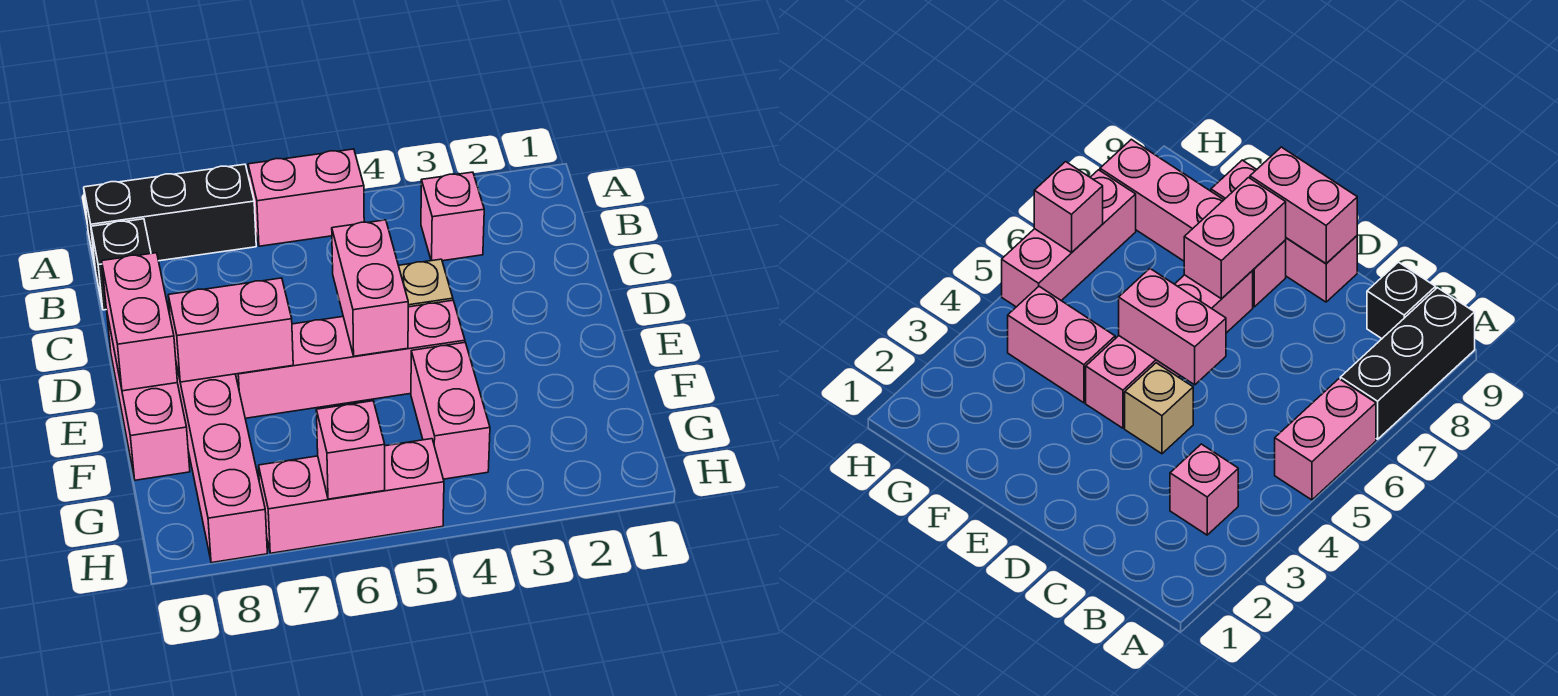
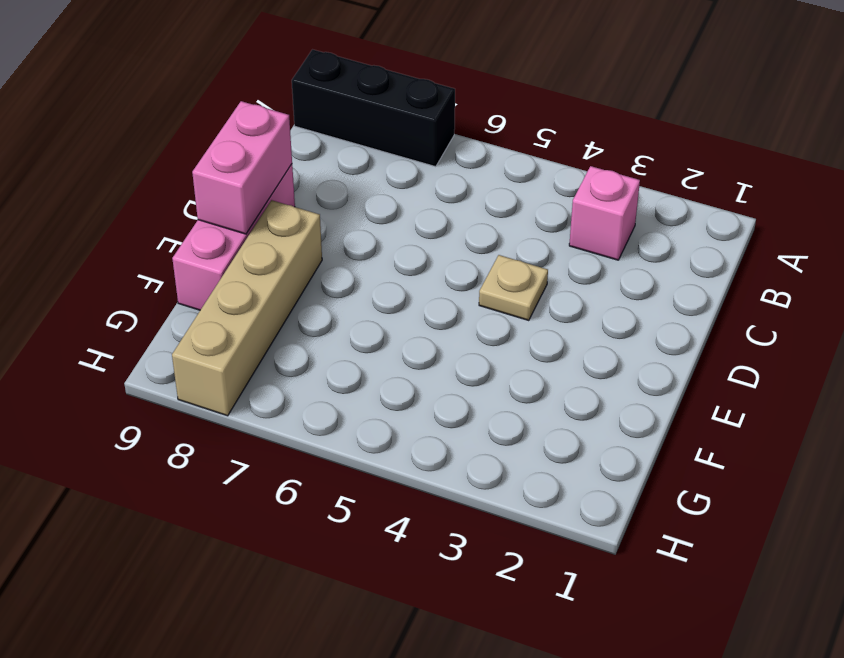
tan 1x1 plate [479,255,548,320] -> tan 1x1 brick [399,259,453,307]
tan 1x4 brick [172,200,322,416] -> pink 1x4 brick [176,364,267,563]
none -> pink 1x2 brick [248,149,364,246]
none -> black 1x1 brick [91,219,151,310]
none -> pink 1x4 brick [236,300,465,418]

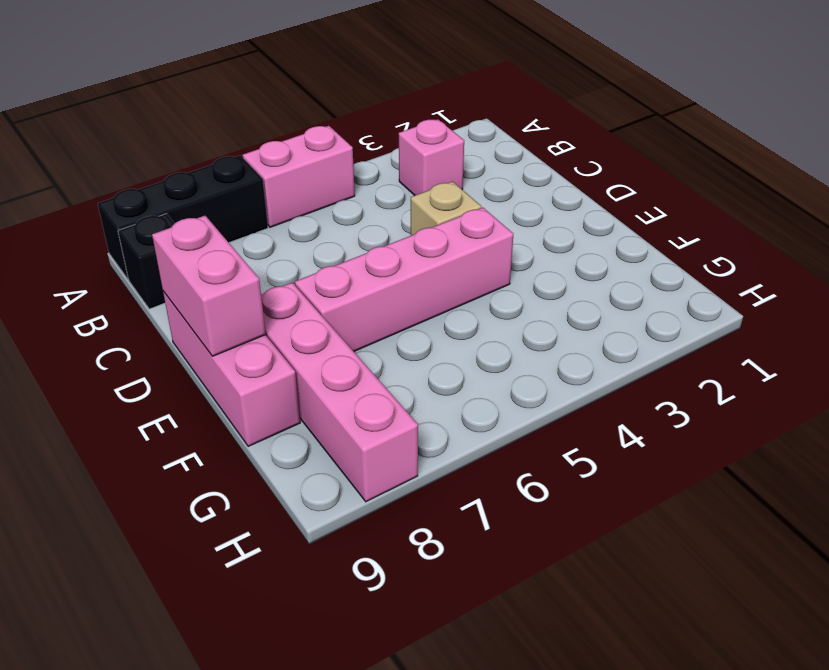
none -> pink 1x2 brick [411,343,490,479]
none -> pink 1x3 brick [259,439,444,553]
none -> pink 1x2 brick [332,220,408,356]

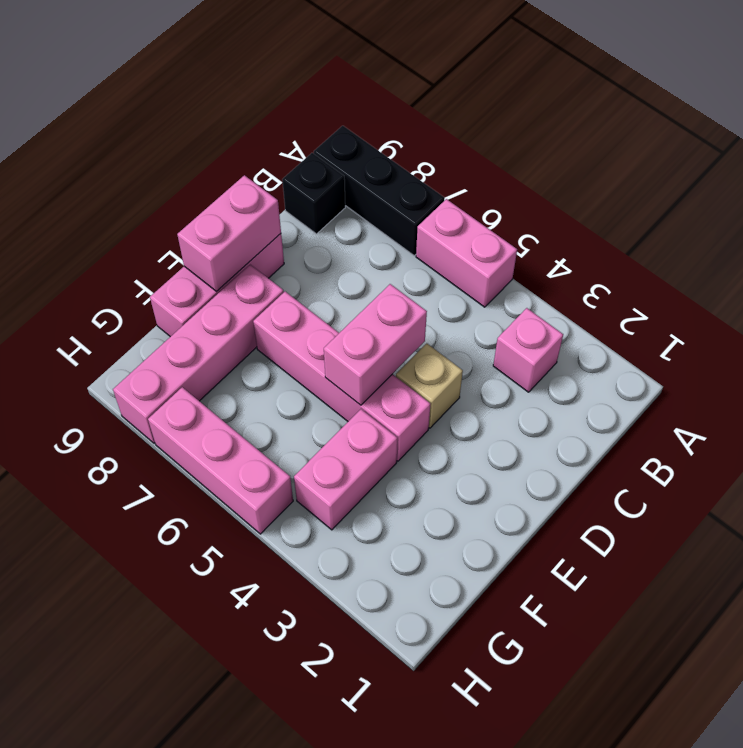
none -> pink 1x2 brick [168,278,293,382]
none -> pink 1x1 brick [316,401,385,499]

